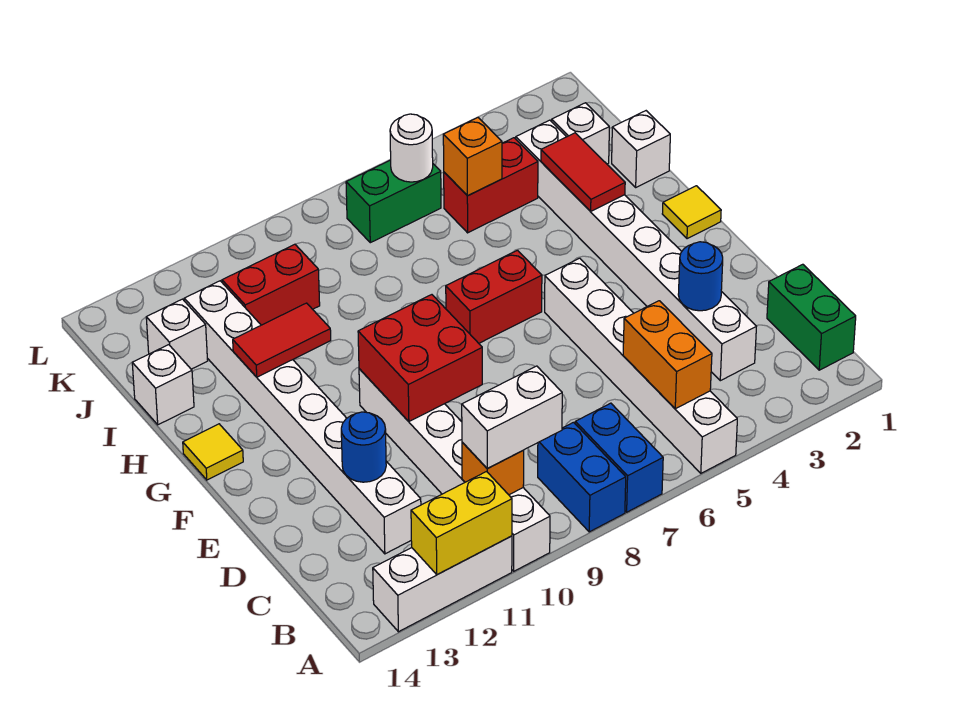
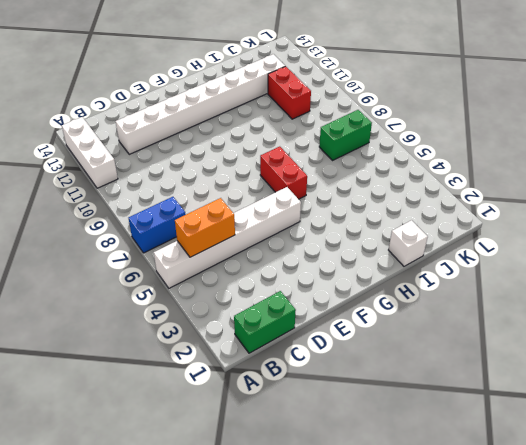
green 1x2 brick [319,110,372,160] -> green 1x2 brick turned to [346,160,441,243]
none -> blue 1x2 brick [538,422,626,532]
none -> white 1x6 brick [359,369,550,571]
none -> white 1x8 brick [516,120,756,381]

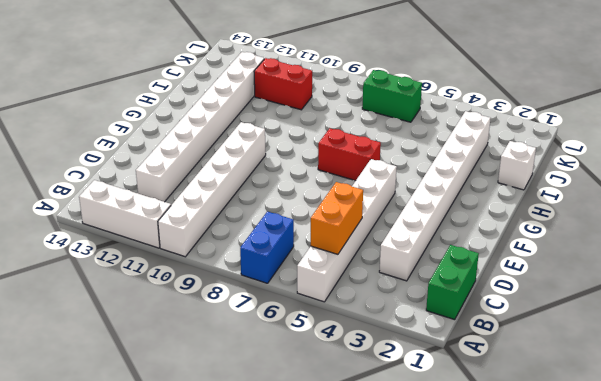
none -> blue 1x2 brick [538,422,626,532]
none -> yellow 1x1 tile [662,186,721,239]
none -> yellow 1x1 tile [183,424,243,480]

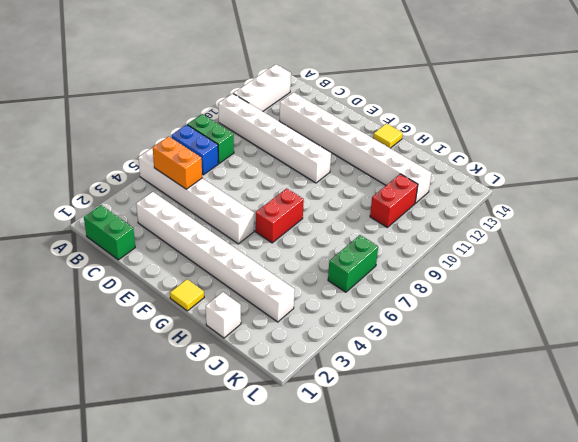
green 1x2 brick [187,114,234,163] -> blue 1x2 brick [538,422,626,532]
none -> white 1x1 brick [132,345,194,425]
none -> white 1x1 brick [552,103,609,164]
none -> red 1x2 brick [444,138,538,233]

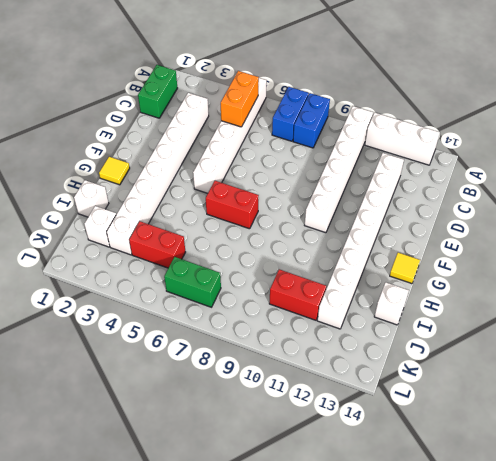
none -> white 1x1 brick [146,299,208,369]
none -> yellow 1x2 brick [411,472,512,575]
none -> orange 1x1 brick [462,442,524,495]

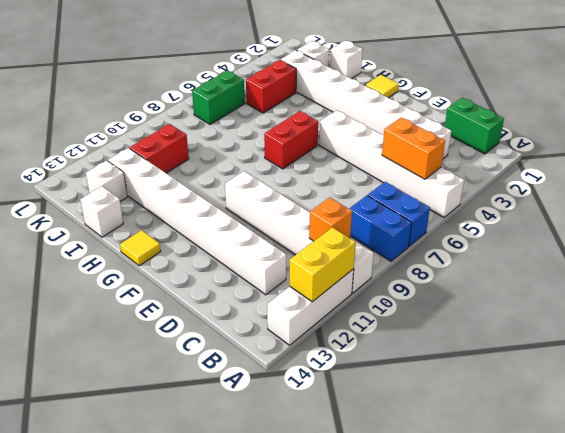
none -> blue 1x1 round brick [678,242,723,311]
none -> blue 1x1 round brick [341,412,386,482]
none -> red 2x2 brick [358,295,482,421]

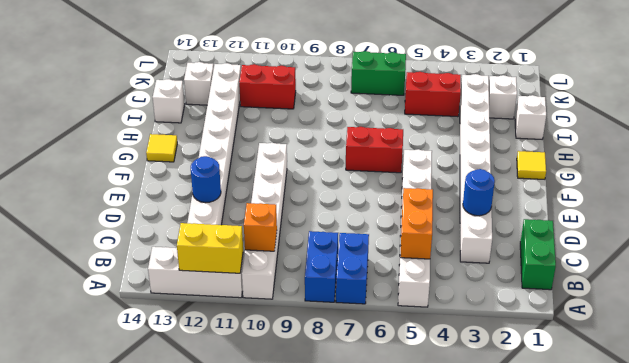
none -> red 2x2 brick [358,295,482,421]
none -> red 1x2 tile [541,133,625,211]
none -> red 1x2 tile [233,303,331,377]

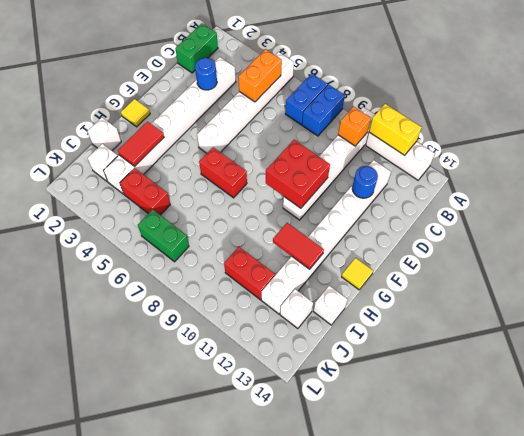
none -> orange 1x1 brick [443,117,502,196]
none -> white 1x1 round brick [390,114,433,182]
none -> white 1x2 brick [462,366,562,469]

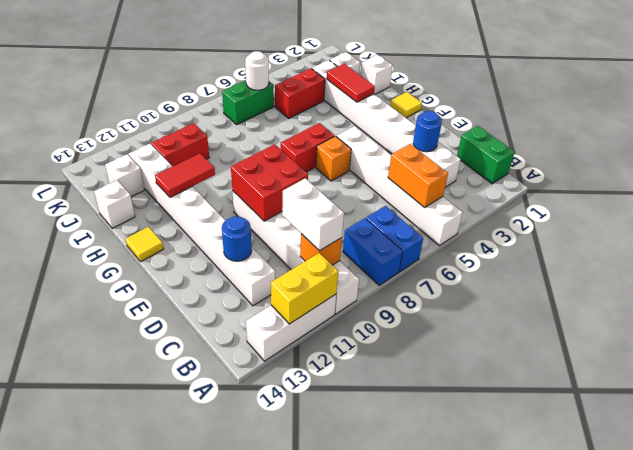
white 1x2 brick [282,178,344,251] -> white 1x2 brick turned to [462,366,562,469]
orange 1x1 brick [316,136,351,181] -> orange 1x1 brick moved to [443,117,502,196]

